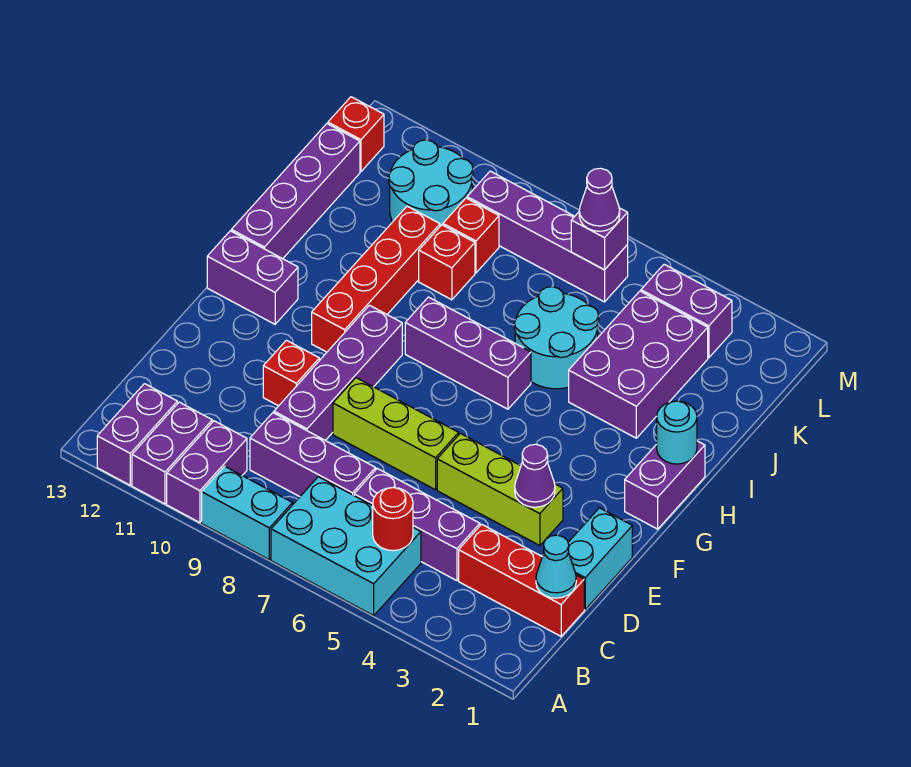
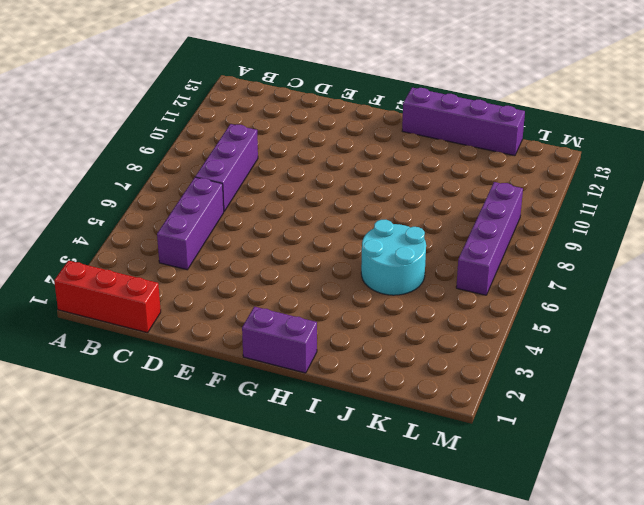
red 1x3 brick [54,261,161,333] -> red 1x3 brick turned to [459,524,584,636]
none -> cyan 2x3 brick [271,477,421,616]
none -> cyan 1x2 brick [202,466,292,560]
none -> purple 1x2 brick [167,421,247,523]
none -> purple 1x2 brick [132,402,212,504]

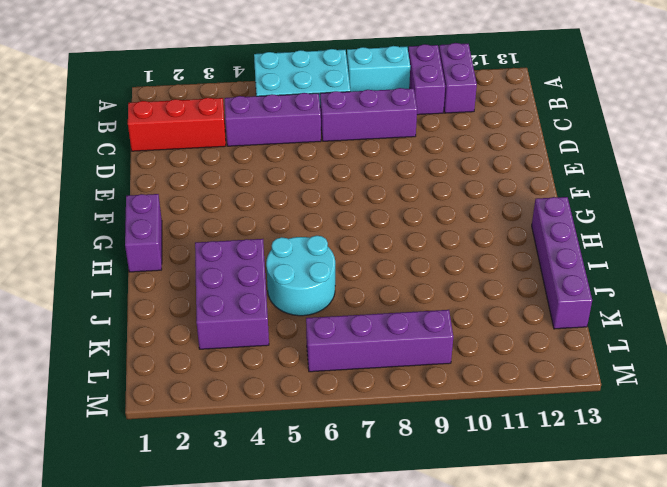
none -> purple 1x2 brick [97,384,177,485]
none -> cyan 1x2 brick [568,508,632,609]
none -> purple 1x4 brick [274,305,402,440]
none -> lime 1x3 brick [437,433,563,546]

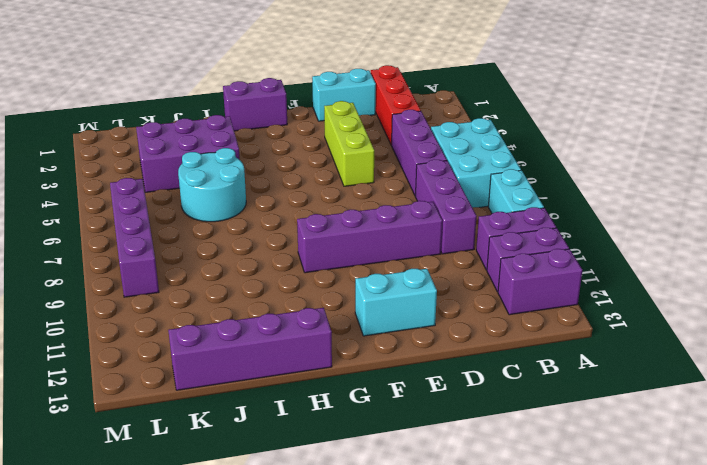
cyan 1x2 brick [355,269,437,336] -> none
none -> lime 1x3 brick [333,378,459,490]
none -> red 1x1 brick [263,340,319,406]
none -> red 1x4 brick [312,206,440,352]
none -> purple 1x2 brick [207,231,298,324]

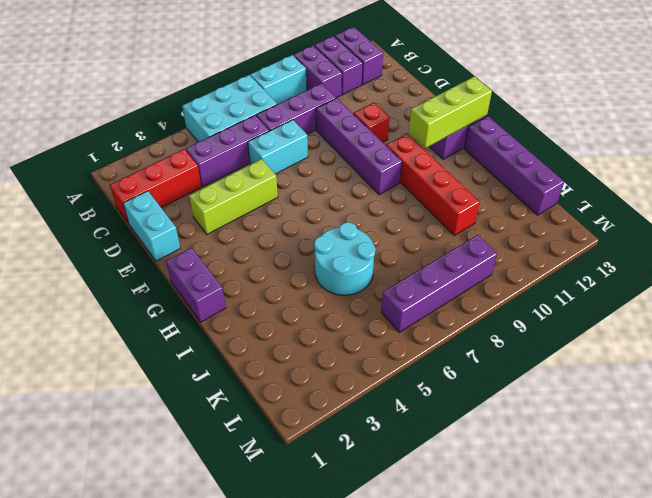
cyan 1x2 brick [248,120,308,174] -> none
lime 1x3 brick [409,76,492,148] -> lime 1x3 brick moved to [333,378,459,490]
none -> purple 1x3 brick [405,297,531,409]
none -> purple 2x3 brick [569,291,708,438]
none -> red 1x1 brick [419,225,475,300]
none -> red 1x1 brick [443,198,499,273]

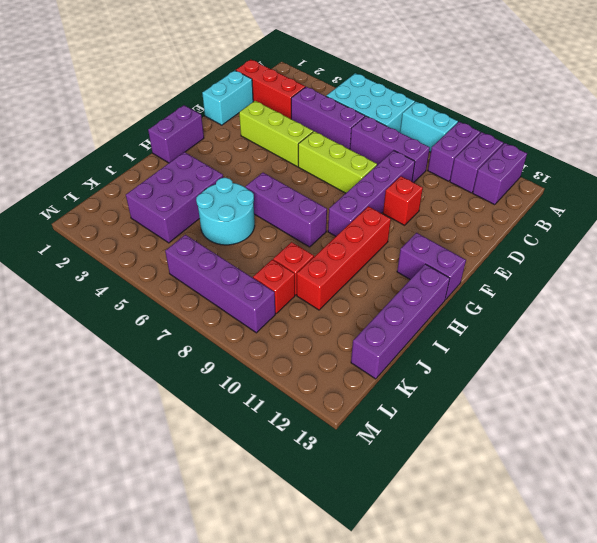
none -> cyan 2x2 round brick [389,140,473,226]
none -> purple 1x2 brick [641,264,732,358]
none -> red 1x1 brick [328,97,384,172]
none -> red 1x1 round brick [373,488,413,551]

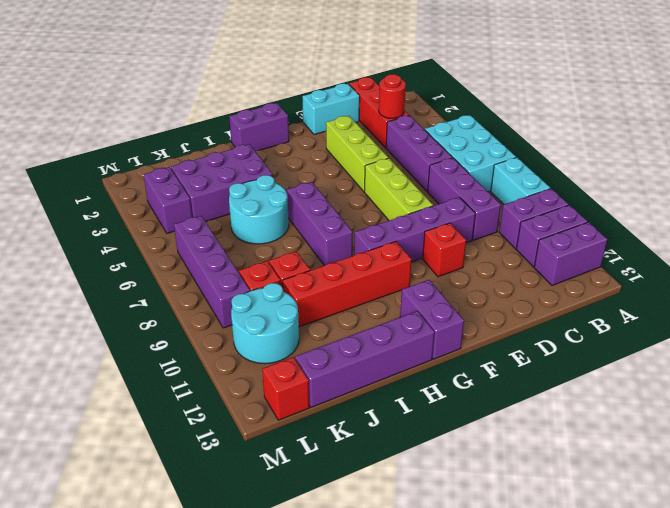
red 1x1 round brick [379,74,406,118] -> red 1x1 round brick moved to [373,488,413,551]
none -> cyan 1x1 cone [536,535,576,598]
none -> purple 1x1 cone [515,444,555,507]
none -> cyan 1x1 round brick [657,401,697,464]
none -> purple 1x1 brick [571,208,628,270]

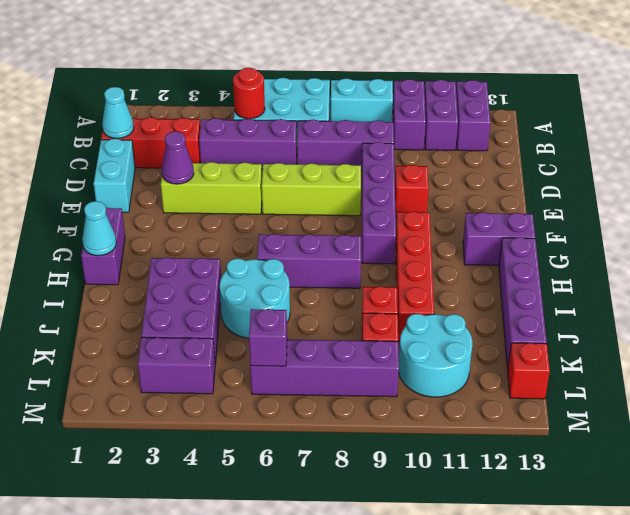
cyan 1x1 cone [82,201,116,256] -> cyan 1x1 round brick [657,401,697,464]
none -> purple 1x1 cone [579,168,620,231]

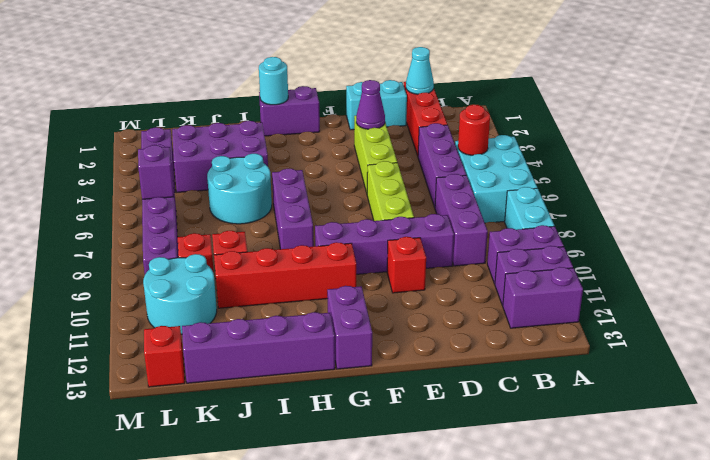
none -> purple 1x1 cone [579,168,620,231]

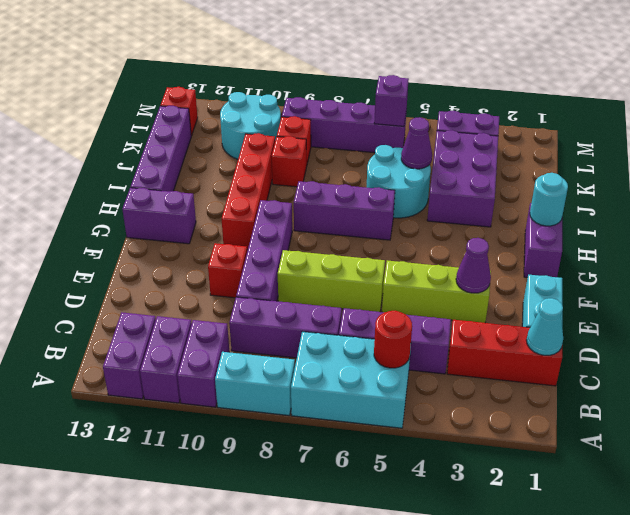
purple 1x1 cone [401,117,432,169] -> purple 1x1 cone moved to [579,168,620,231]

